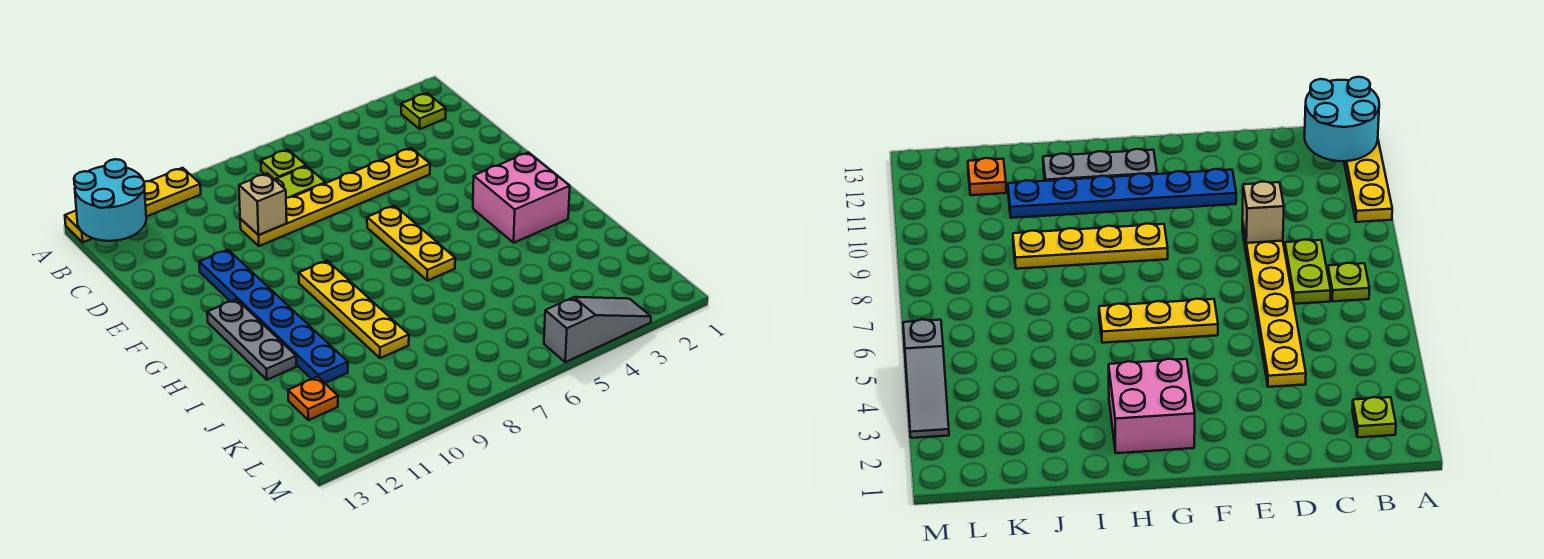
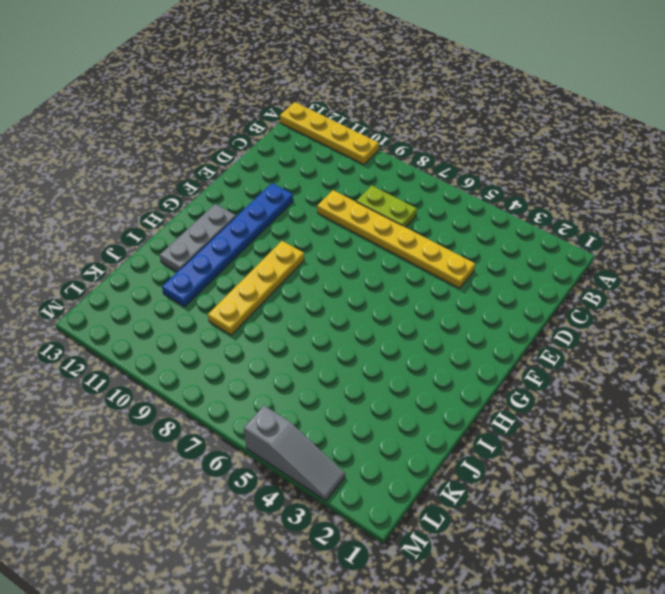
none -> lime 1x1 plate [401,93,446,129]
none -> lime 1x1 plate [261,150,306,179]
none -> yellow 1x3 plate [367,206,455,281]

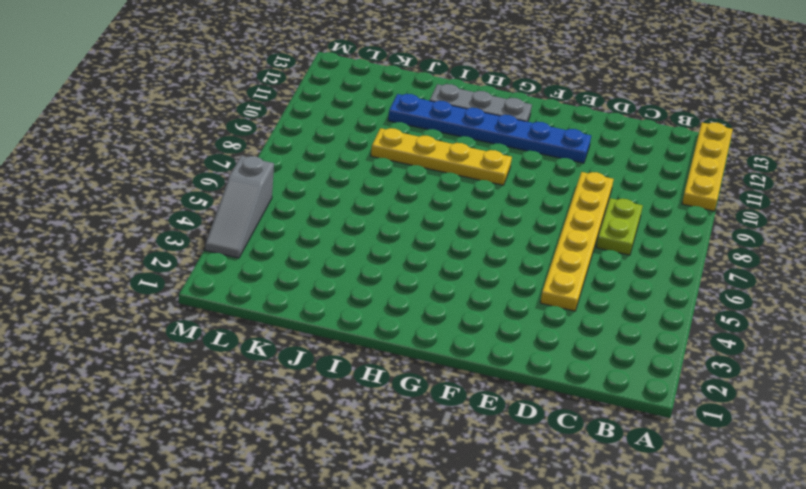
none -> lime 1x1 plate [401,93,446,129]
none -> lime 1x1 plate [261,150,306,179]
none -> yellow 1x3 plate [367,206,455,281]

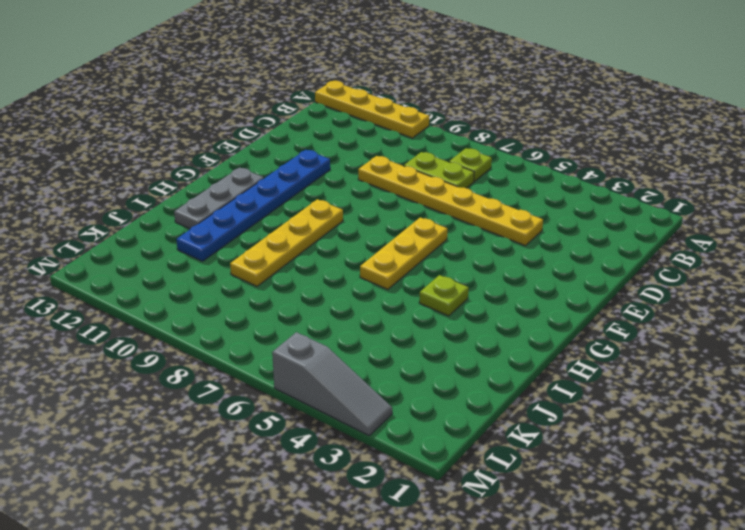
lime 1x1 plate [419,275,469,316] -> lime 1x1 plate moved to [401,93,446,129]
none -> pink 2x2 brick [473,152,570,243]
none -> orange 1x1 plate [288,377,338,420]
none -> cyan 2x2 round brick [74,159,146,241]

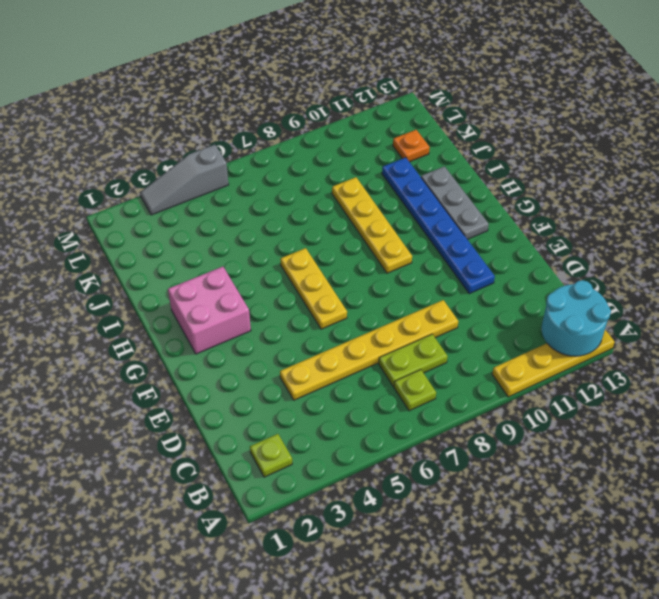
none -> tan 1x1 brick [239,174,287,235]

